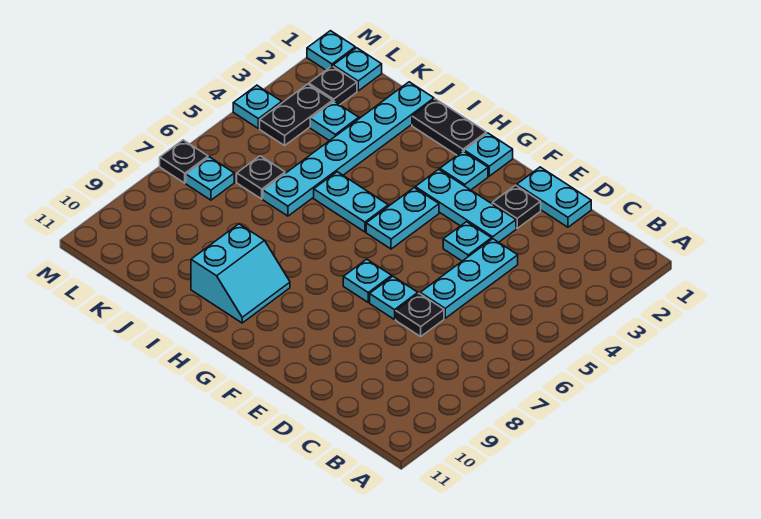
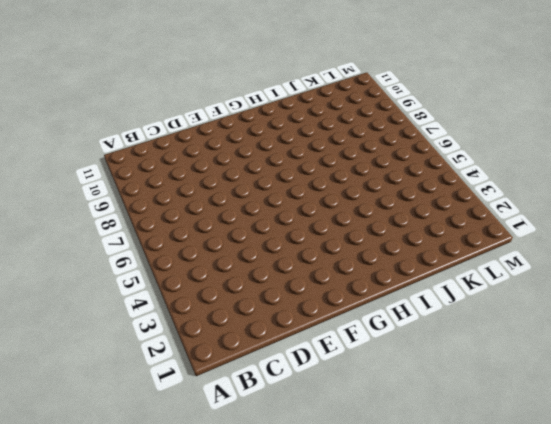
none -> cyan 1x2 plate [517,167,591,227]
none -> cyan 1x3 plate [420,239,518,318]
none -> black 1x1 plate [396,293,444,336]

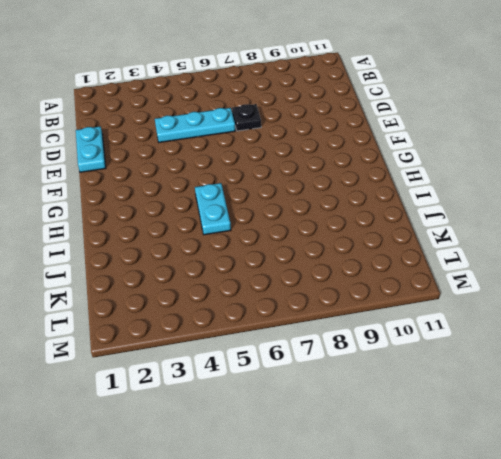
none -> black 1x1 plate [492,185,541,228]
none -> cyan 1x3 plate [415,169,516,242]
none -> cyan 1x1 plate [443,222,492,261]

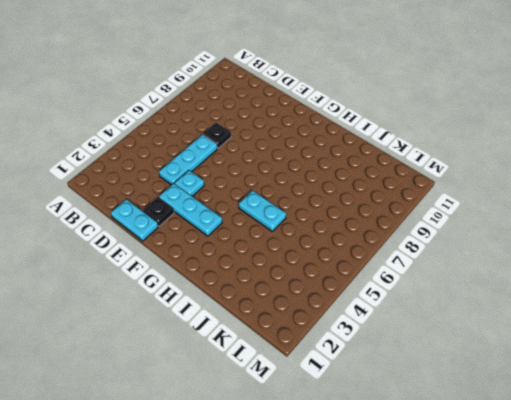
none -> cyan 1x1 plate [370,276,418,320]
none -> cyan 1x1 plate [343,259,392,302]
none -> cyan 1x1 plate [464,133,513,176]

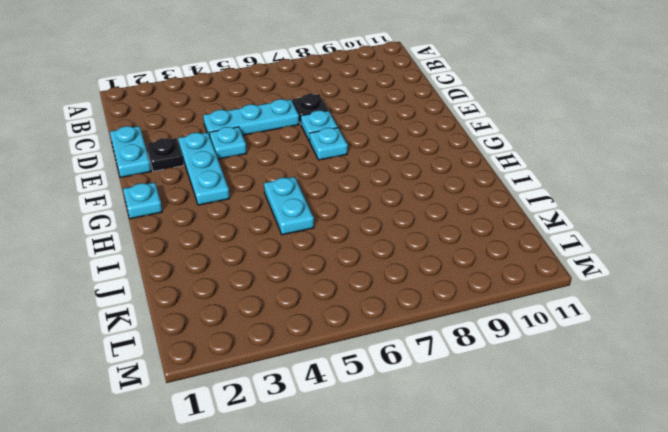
none -> cyan 1x1 plate [440,151,488,190]
none -> cyan 1x2 plate [366,188,439,249]
none -> black 1x2 plate [412,99,486,155]

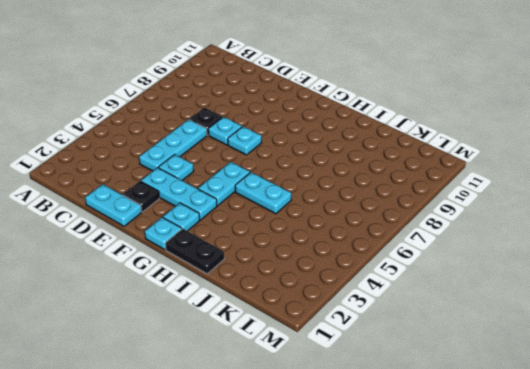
none -> cyan 2x2 slope [191,224,290,323]
none -> cyan 1x6 plate [263,82,434,216]
none -> cyan 1x1 plate [310,101,359,141]

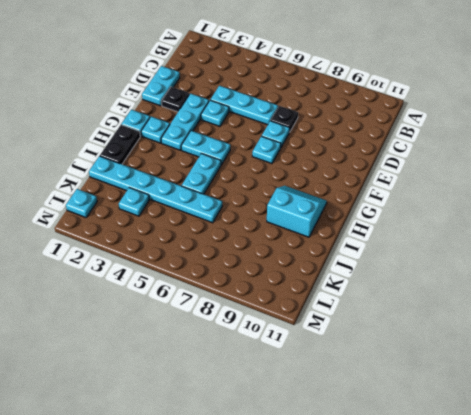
none -> black 1x1 plate [237,156,285,199]
none -> black 1x1 plate [309,66,357,105]
none -> black 1x2 plate [260,84,333,145]

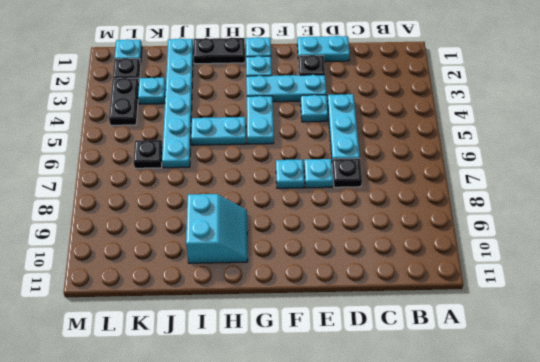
none -> cyan 1x1 plate [186,157,234,200]
none -> cyan 1x1 plate [307,31,355,70]
none -> cyan 1x1 plate [233,85,282,128]

